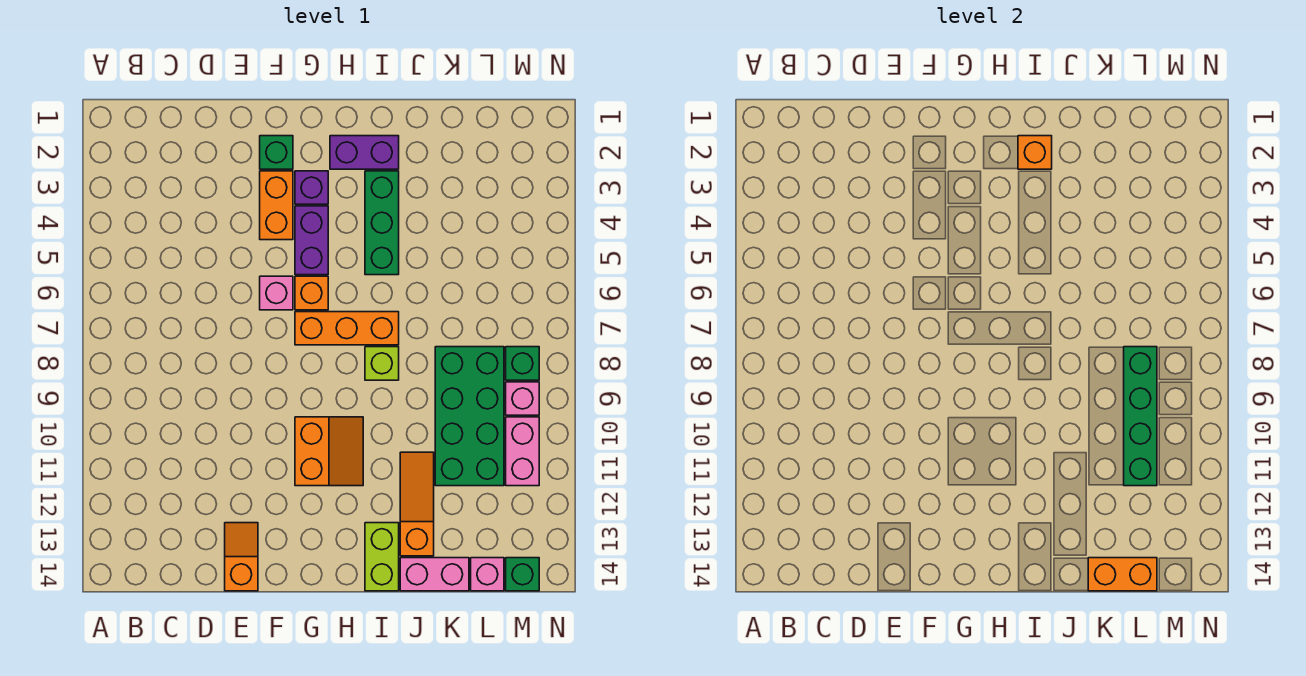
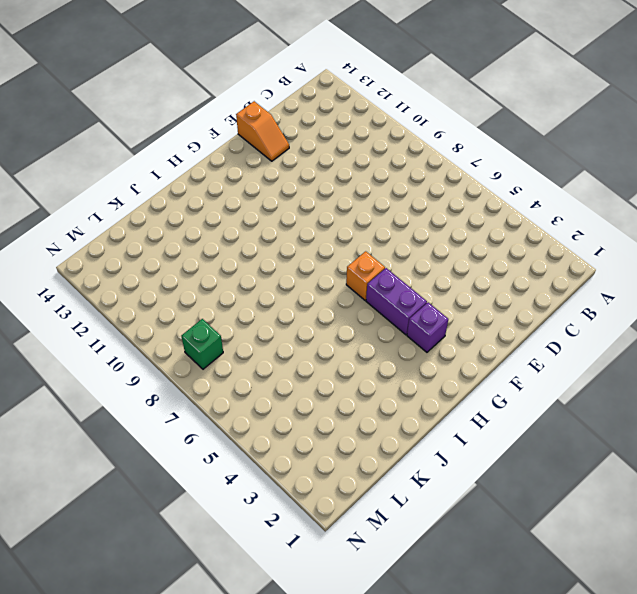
none -> green 1x1 brick [260,136,293,169]
none -> orange 1x2 brick [260,171,293,240]
none -> pink 1x1 brick [260,276,293,310]

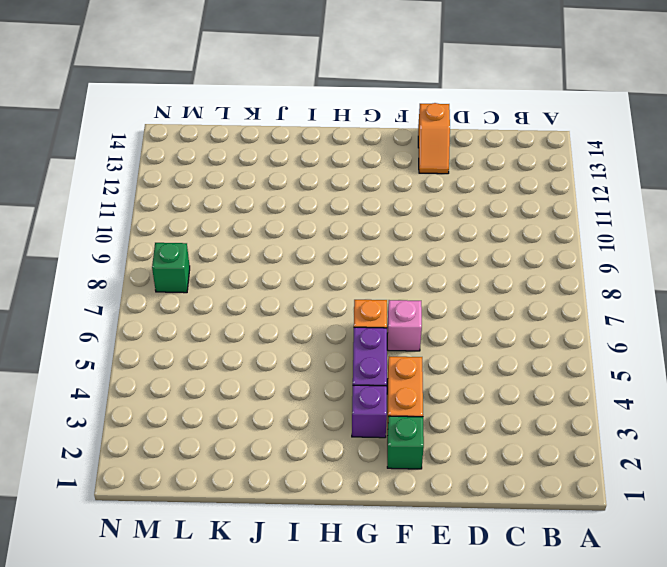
none -> orange 1x3 brick [295,312,399,345]
none -> orange 2x2 slope [295,417,363,486]
none -> purple 1x2 brick [330,136,399,169]

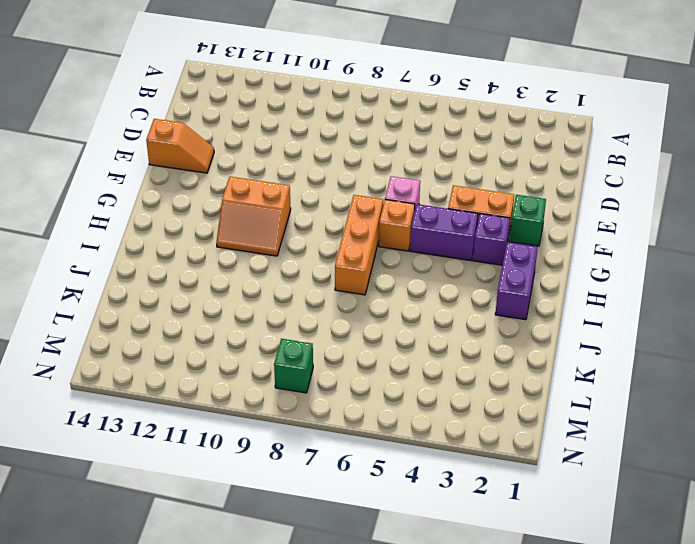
none -> green 1x3 brick [365,171,399,275]
none -> lime 1x1 brick [365,347,399,380]
none -> lime 1x2 brick [365,523,399,591]

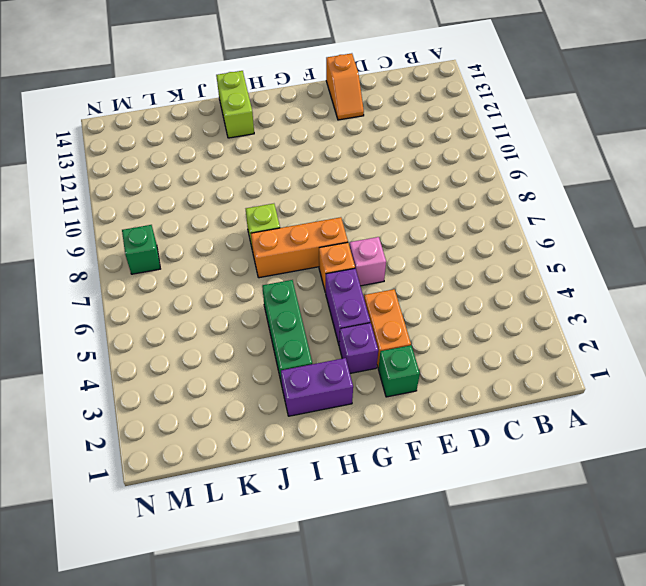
none -> orange 2x2 slope [295,417,363,486]
none -> orange 1x3 slope [400,452,434,556]
none -> pink 1x2 brick [400,558,469,591]

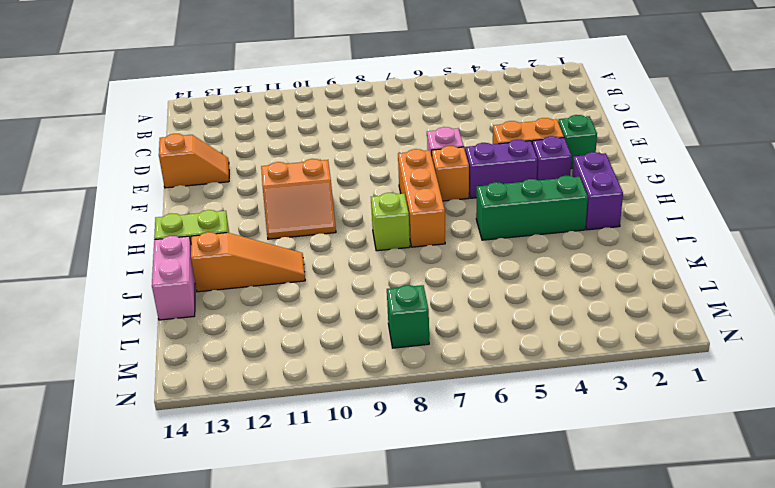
none -> green 2x4 brick [435,347,504,486]
none -> pink 1x1 brick [471,558,504,591]
none -> pink 1x1 brick [506,382,539,415]

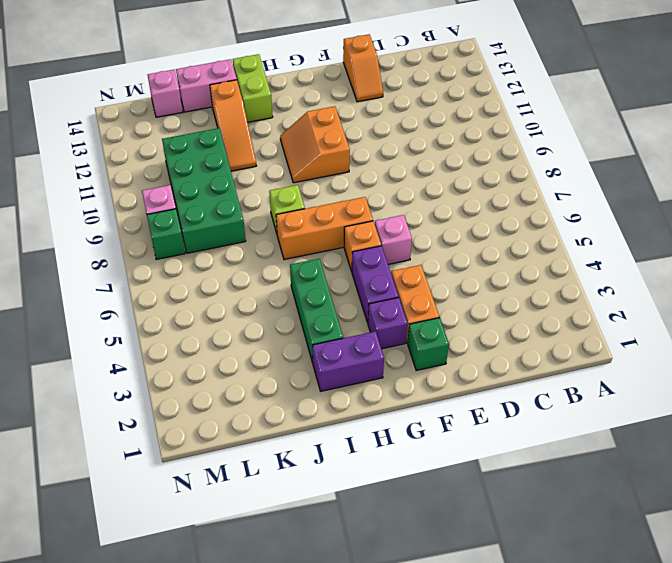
none -> pink 1x2 brick [506,417,539,486]
none -> green 1x1 brick [506,558,539,591]
none -> orange 1x1 brick [1018,136,1052,169]

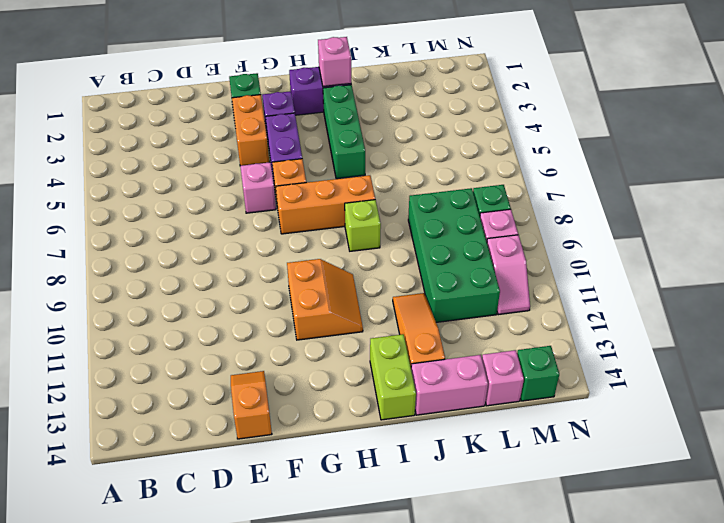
pink 1x1 brick [318,37,351,87] -> orange 1x1 brick [1018,136,1052,169]
pink 1x2 slope [487,235,530,315] -> pink 1x2 brick [506,417,539,486]
none -> orange 1x2 brick [1088,558,1157,591]
none -> green 1x4 brick [1124,347,1157,486]

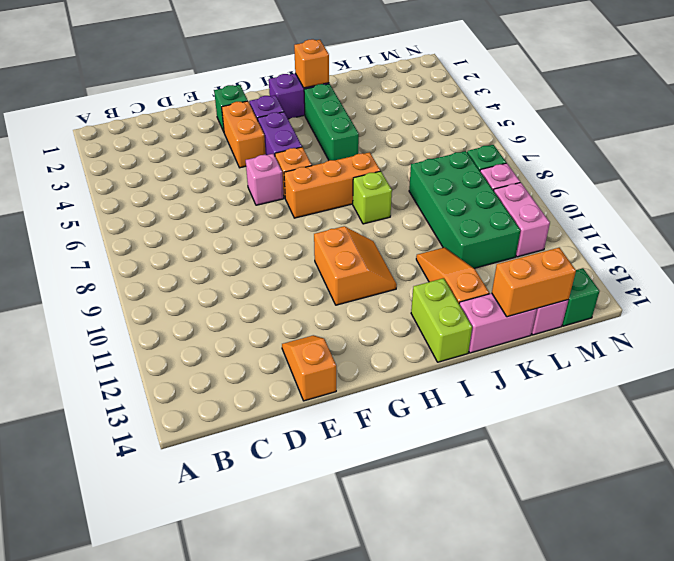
none -> green 1x4 brick [1124,347,1157,486]

